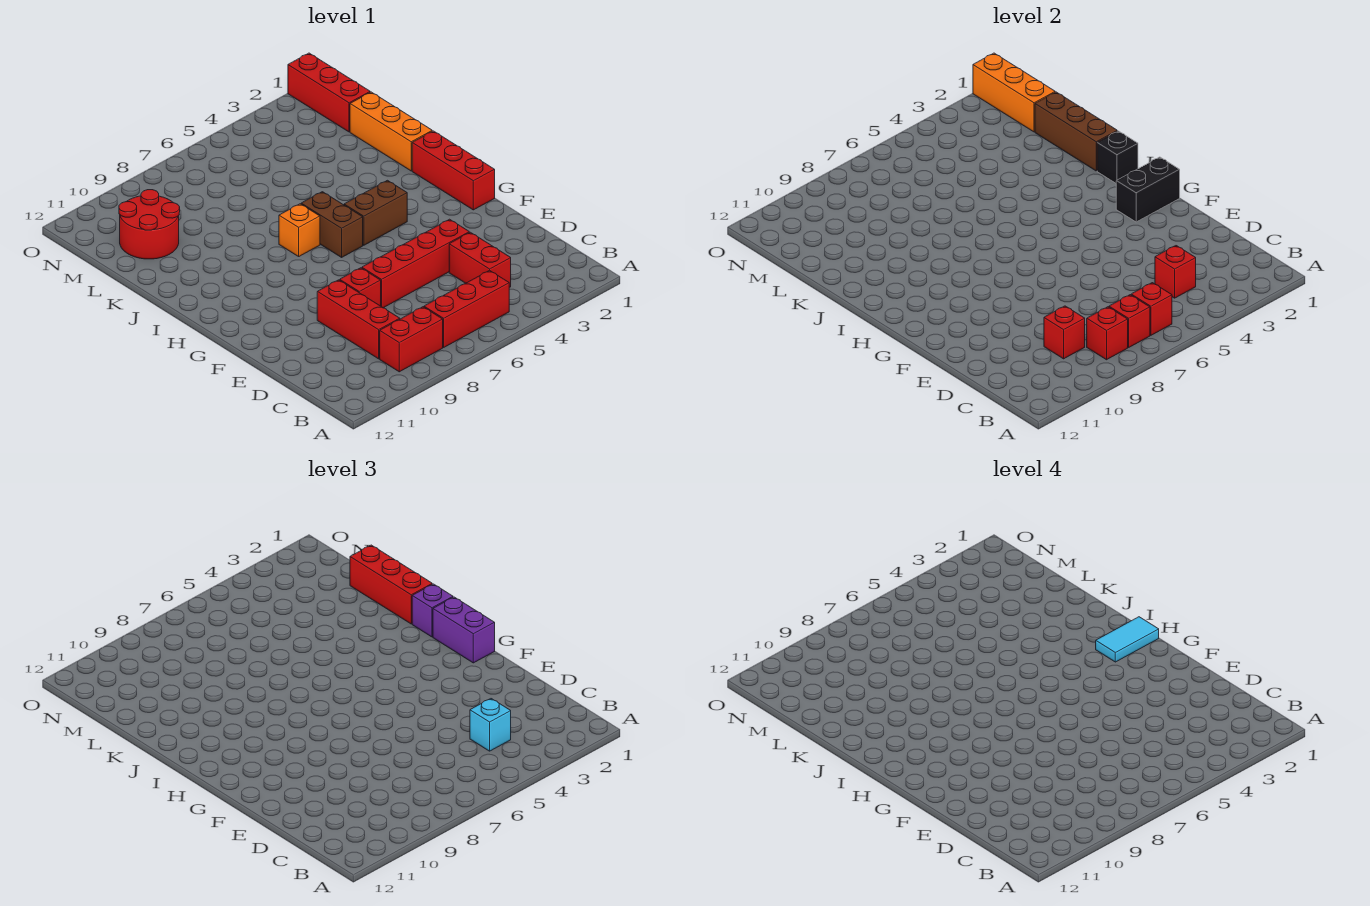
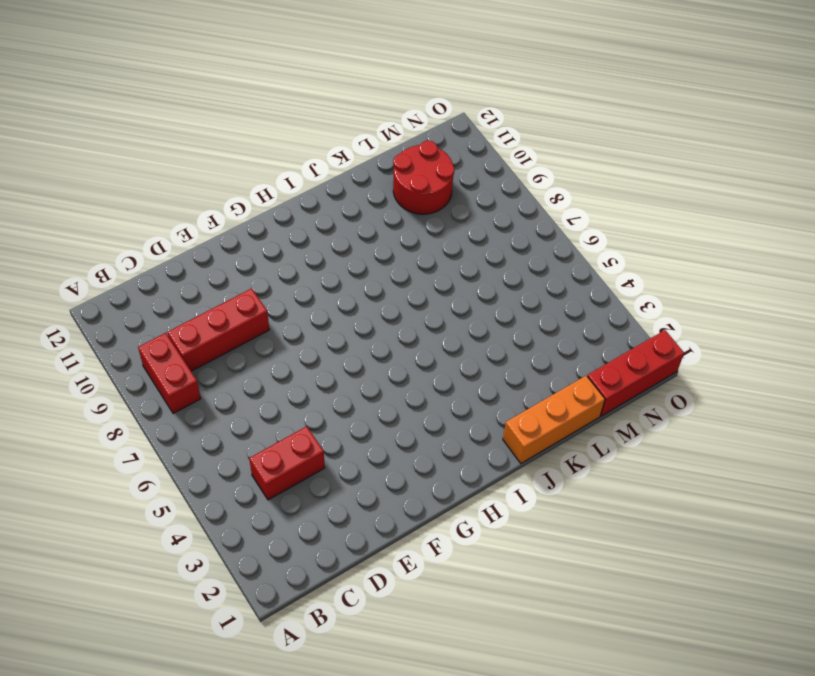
none -> red 1x3 brick [424,270,509,347]
none -> red 1x4 brick [362,219,469,308]
none -> red 1x1 brick [340,268,381,306]

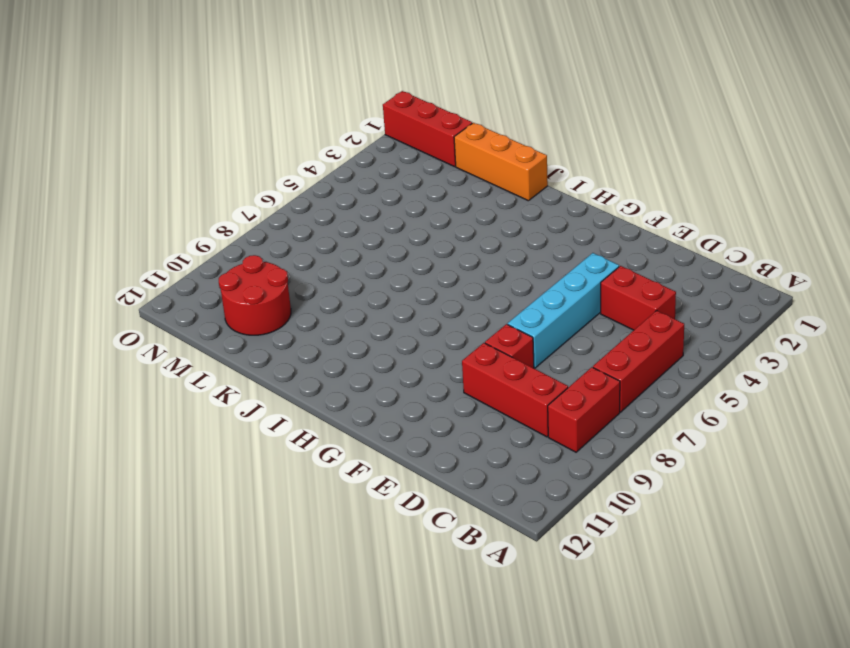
cyan 1x4 brick [508,253,619,368] -> red 1x4 brick [362,219,469,308]
none -> red 1x3 brick [412,131,495,210]
none -> brown 1x2 brick [344,180,407,245]
none -> brown 1x2 brick [301,192,363,257]

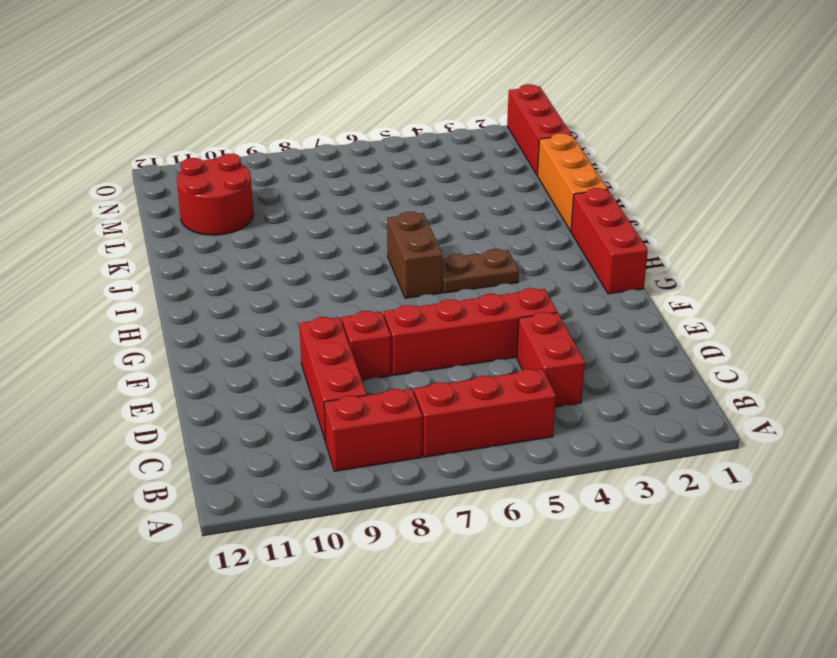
brown 1x2 plate [442,249,519,293] -> brown 1x2 brick [344,180,407,245]
none -> orange 1x1 brick [279,204,320,256]
none -> red 1x1 brick [1131,283,1172,335]
none -> red 1x1 brick [1109,295,1150,347]

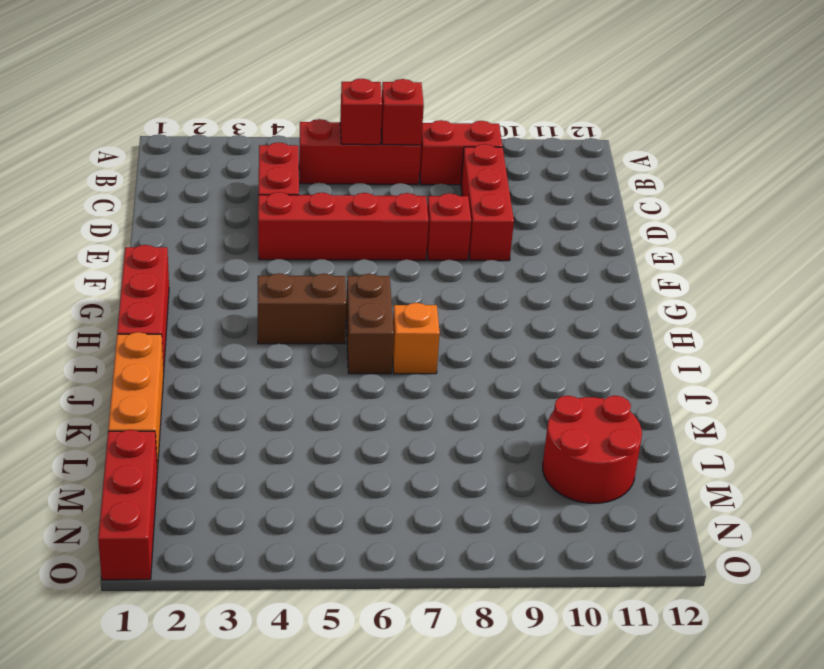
none -> red 1x1 brick [1087,307,1128,360]
none -> red 1x1 brick [1155,246,1196,298]
none -> red 1x1 brick [1044,306,1085,359]

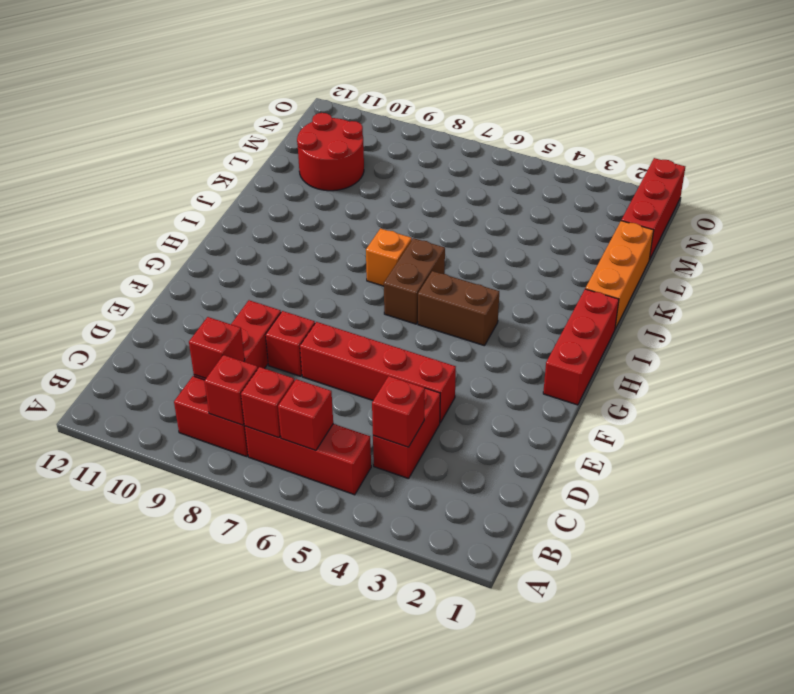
none -> black 1x2 brick [1116,157,1180,222]
none -> black 1x1 brick [1097,131,1138,183]
none -> brown 1x3 brick [1035,92,1117,171]

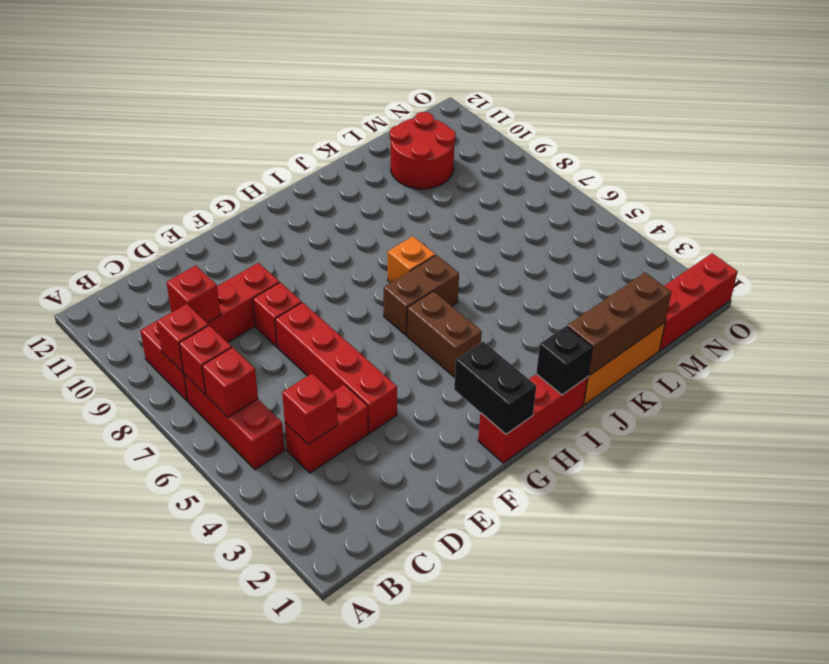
none -> orange 1x3 brick [973,53,1055,132]
none -> cyan 1x1 brick [470,699,511,751]
none -> purple 1x2 brick [433,597,495,663]

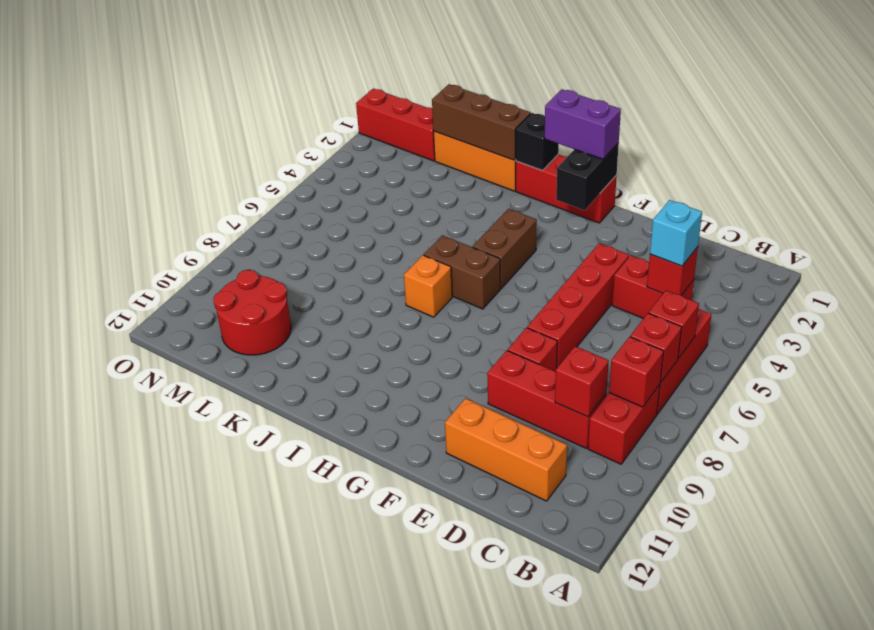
orange 1x3 brick [445,398,567,501] -> orange 1x3 brick moved to [973,53,1055,132]
none -> purple 1x1 brick [412,584,453,637]
none -> red 1x3 brick [350,545,432,624]
none -> cyan 1x2 tile [1096,617,1159,662]

